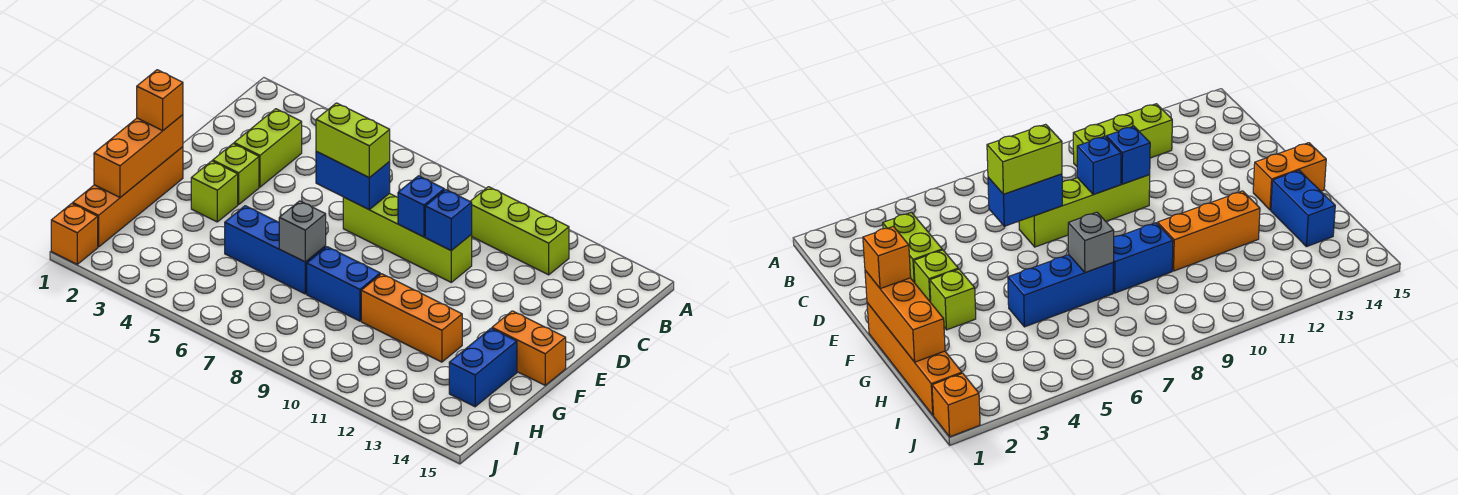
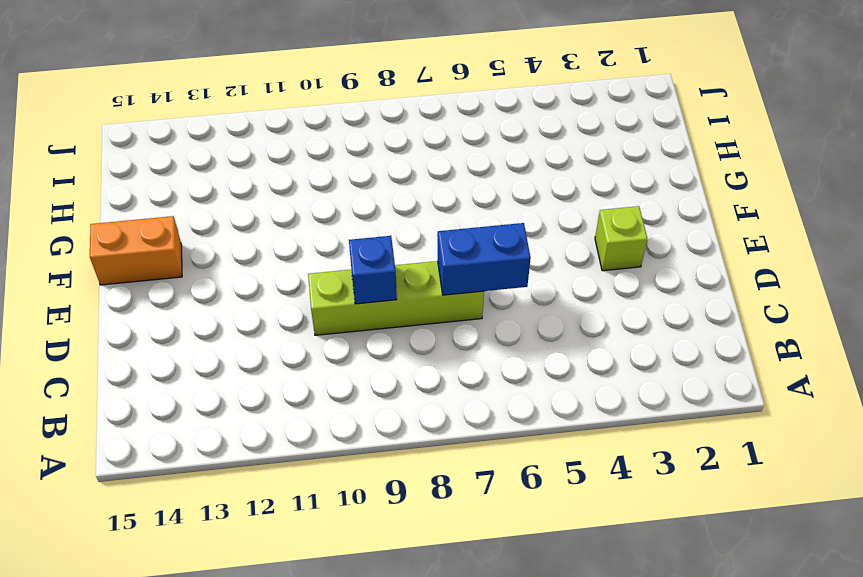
none -> lime 1x3 brick [470,187,569,275]
none -> lime 1x2 brick [234,109,302,187]
none -> orange 1x4 brick [73,147,183,247]

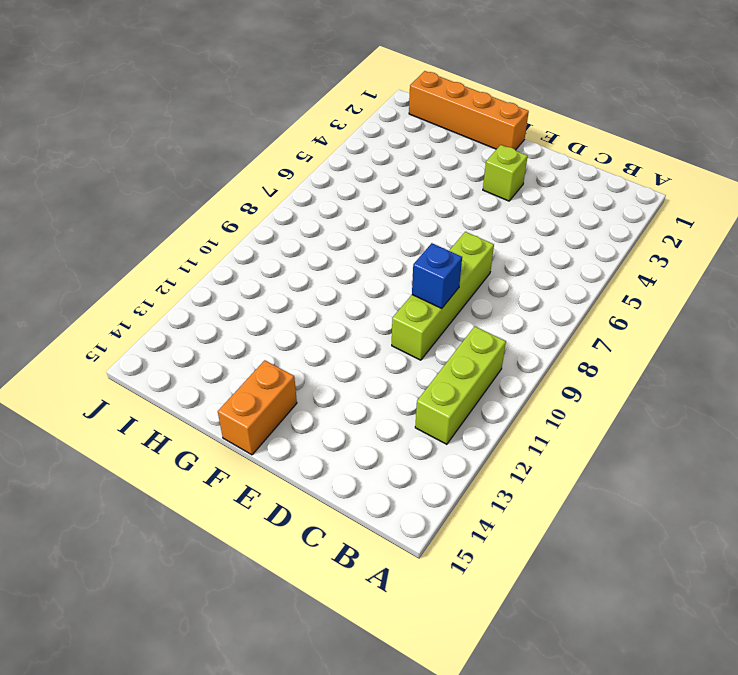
none -> lime 1x2 brick [234,109,302,187]
none -> lime 1x1 brick [191,161,238,222]
none -> blue 1x3 brick [225,206,326,294]

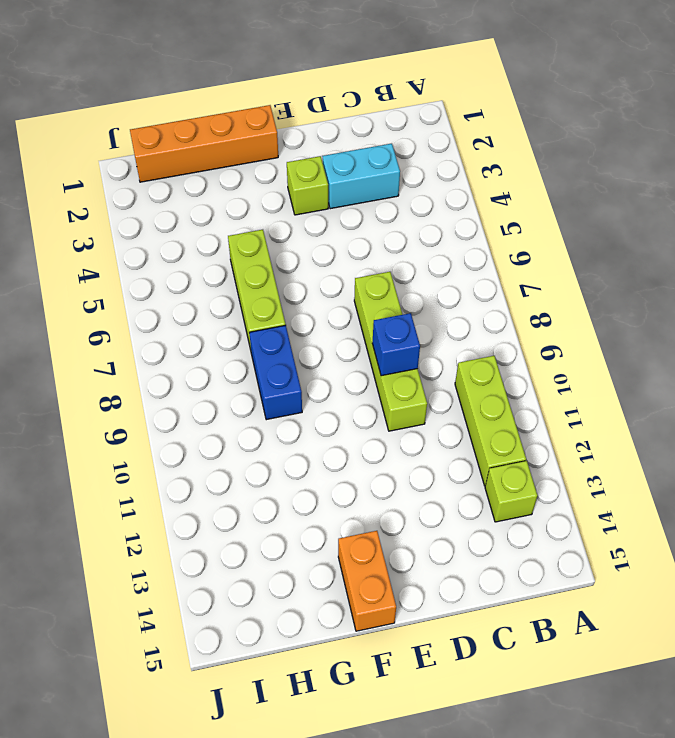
lime 1x1 brick [485,461,538,522] -> lime 1x1 brick moved to [191,161,238,222]
cyan 1x2 brick [322,144,400,209] -> lime 1x2 brick [234,109,302,187]
lime 1x3 brick [228,230,286,350] -> blue 1x3 brick [225,206,326,294]
none -> orange 1x3 brick [361,274,462,362]
none -> blue 1x2 brick [449,328,517,407]
none -> orange 1x1 brick [51,203,98,264]

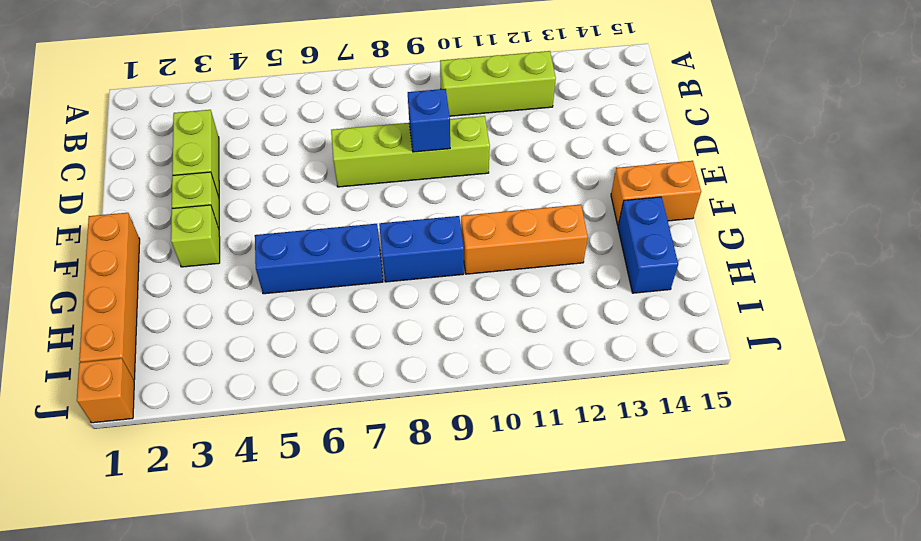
none -> blue 1x2 brick [316,152,390,209]
none -> blue 1x1 brick [425,190,472,251]
none -> orange 1x3 brick [94,115,183,197]

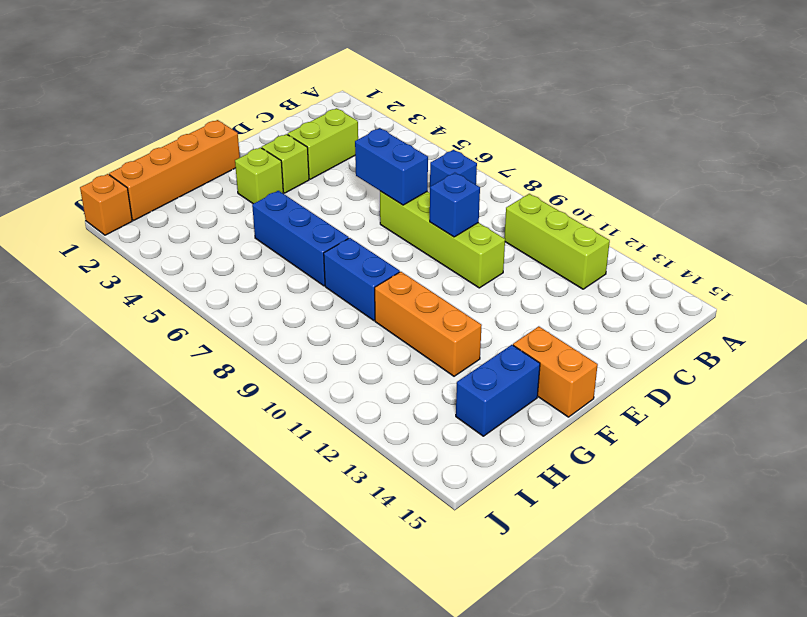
blue 1x1 brick [430,150,477,186] -> blue 1x1 brick moved to [425,190,472,251]
none -> orange 1x3 brick [94,115,183,197]
none -> grey 1x1 brick [279,201,326,262]
none -> lime 1x2 brick [316,103,390,178]

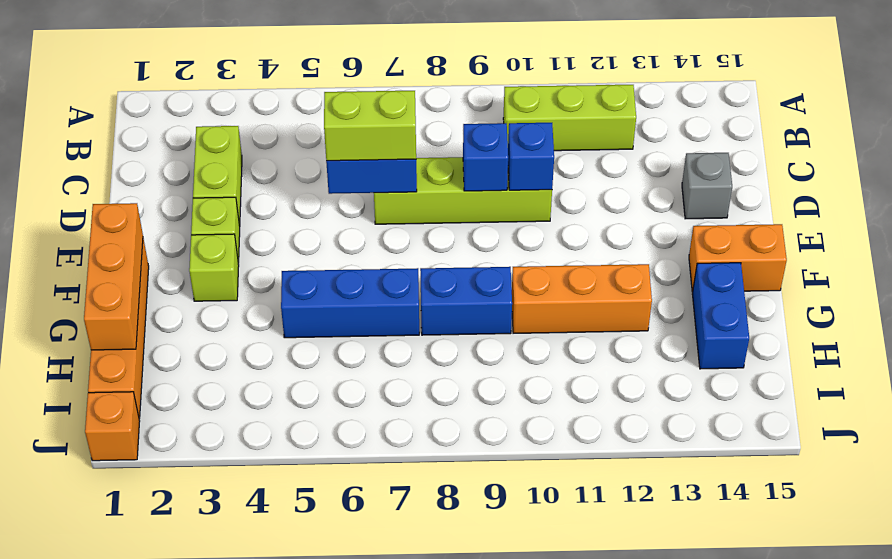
grey 1x1 brick [682,153,732,219] -> grey 1x1 brick moved to [279,201,326,262]
none -> orange 1x1 brick [137,70,183,131]

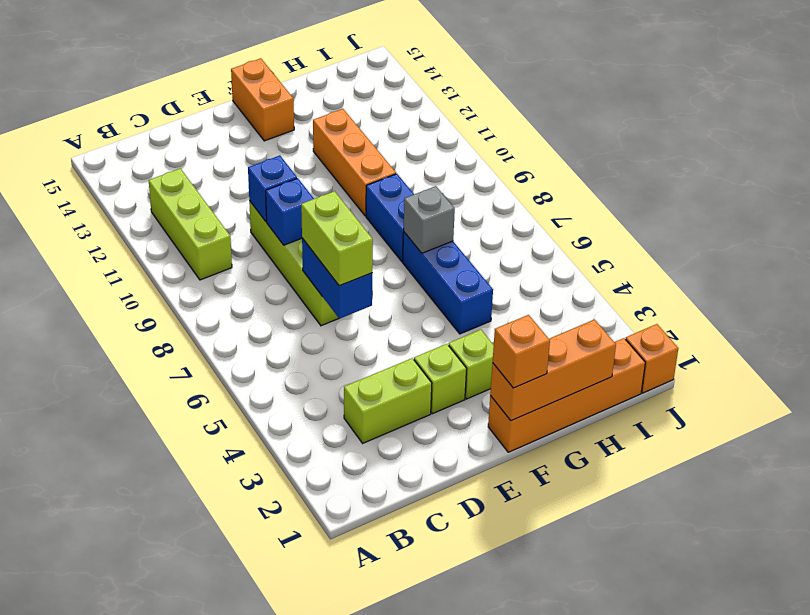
none -> blue 1x2 brick [449,328,517,407]

